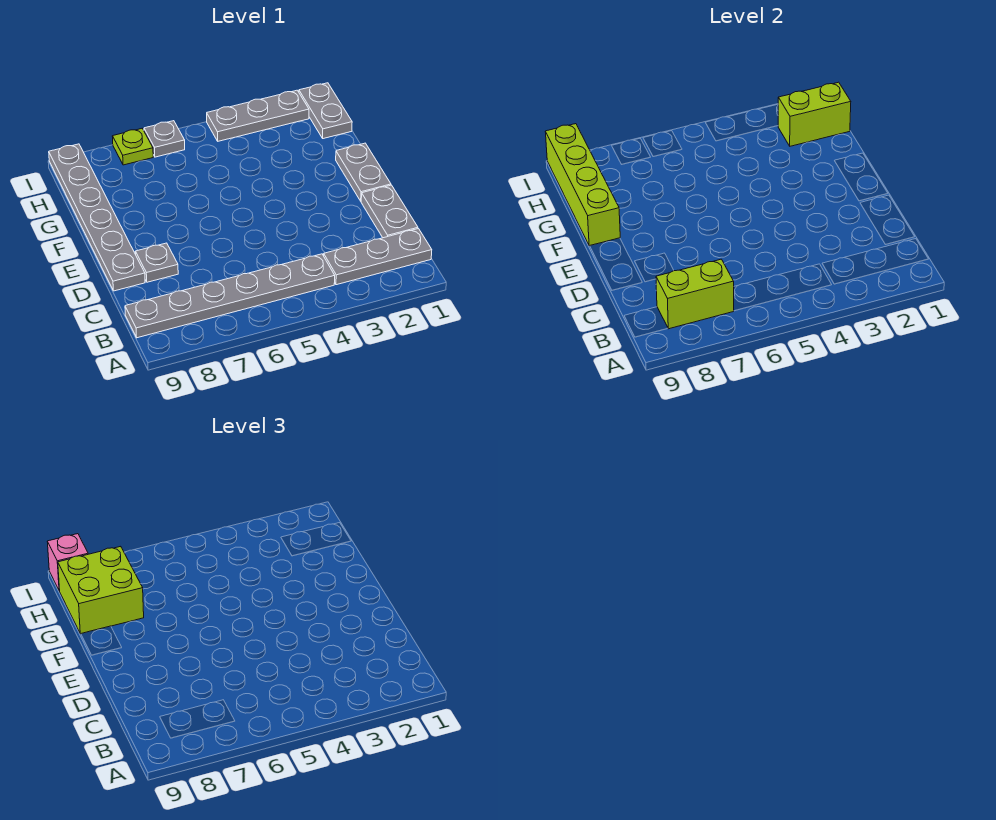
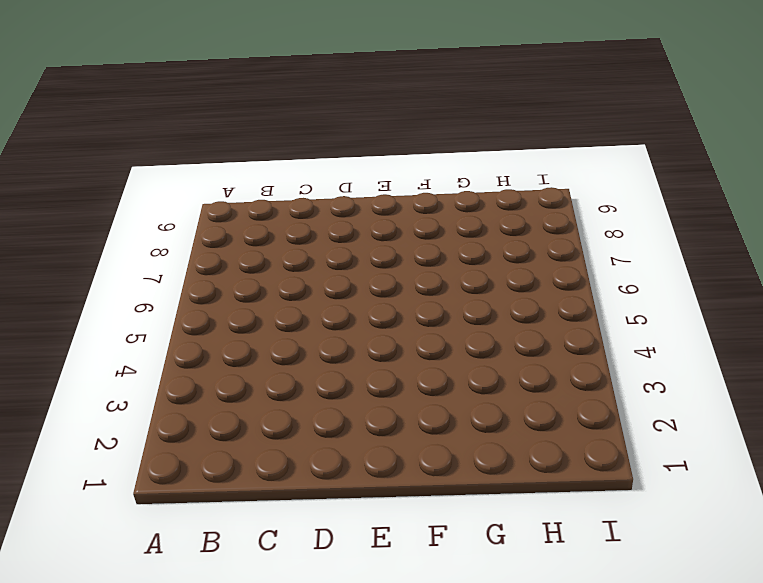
none -> grey 1x3 plate [324,229,432,285]
none -> grey 1x6 plate [125,254,335,338]
none -> grey 1x2 plate [361,185,418,238]

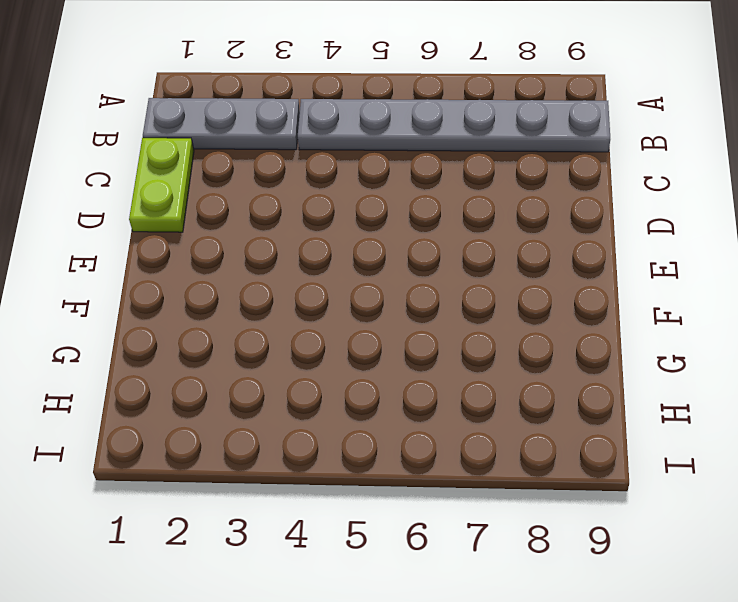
lime 1x2 plate [129,138,194,232] -> grey 1x2 plate [361,185,418,238]
none -> grey 1x1 plate [135,243,178,282]
none -> grey 1x6 plate [49,144,145,291]
none -> grey 1x2 plate [336,143,391,201]

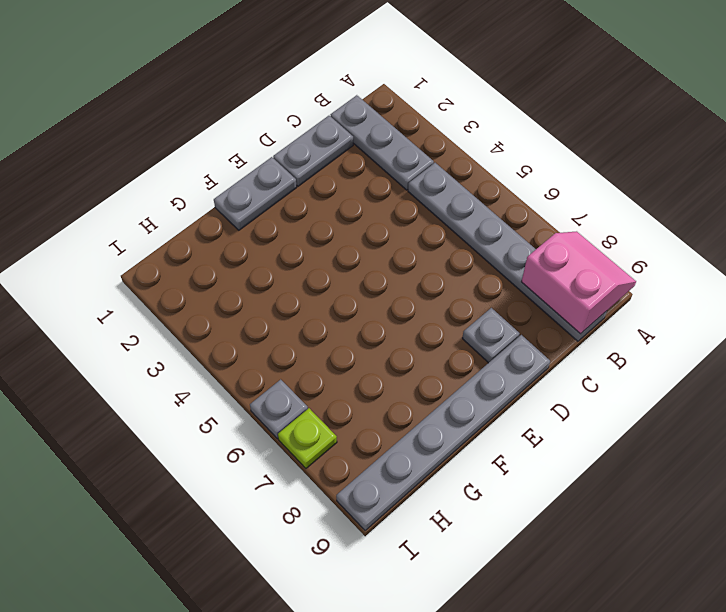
pink 2x2 slope [522,231,636,334] -> lime 1x2 brick [656,259,734,329]
none -> grey 1x2 plate [299,83,352,139]
none -> grey 1x3 plate [207,90,309,141]
none -> lime 1x4 brick [545,124,620,246]

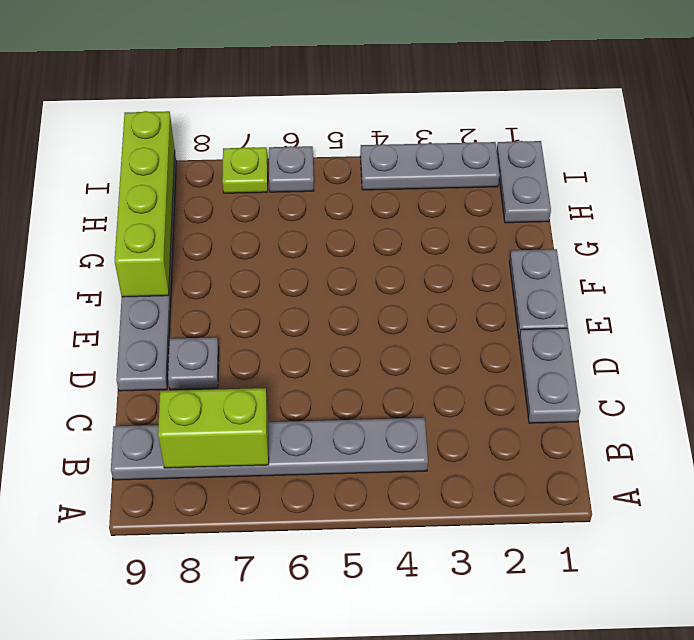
none -> grey 1x3 plate [324,229,432,285]
none -> lime 1x2 brick [778,82,851,146]
none -> lime 2x2 brick [58,546,144,634]

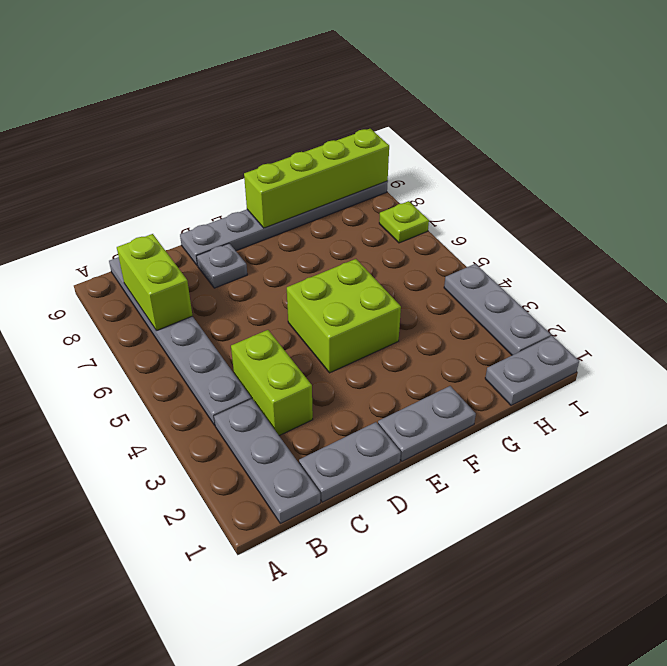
lime 1x2 brick [231,330,313,436] -> lime 1x2 brick moved to [778,82,851,146]
lime 2x2 brick [287,259,401,373] -> lime 2x2 brick moved to [58,546,144,634]
none -> grey 1x1 plate [144,121,185,157]
none -> pink 1x1 brick [47,534,88,591]

